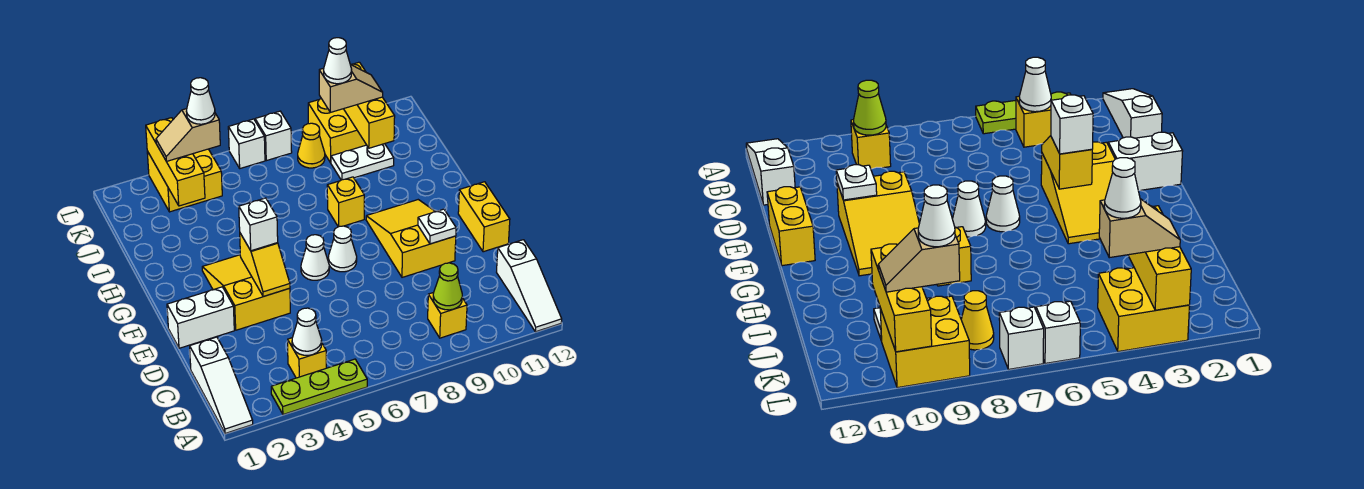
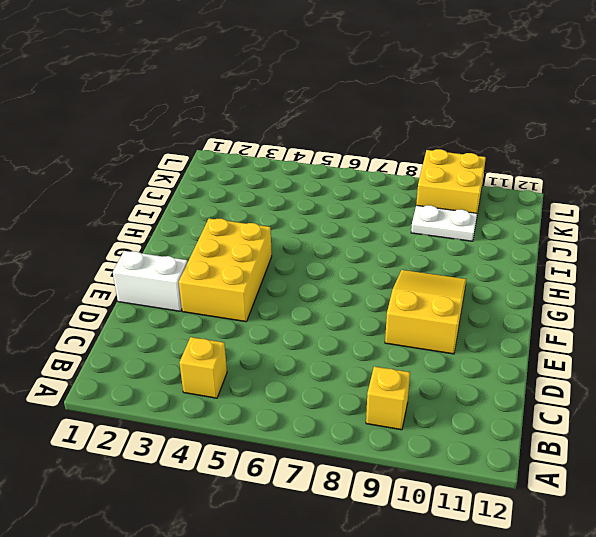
yellow 2x3 brick [179,218,272,322] -> yellow 2x3 slope [202,255,290,330]
none -> white 1x3 slope [190,337,253,434]
none -> lime 1x3 plate [271,359,367,415]
none -> white 1x3 slope [497,240,562,332]

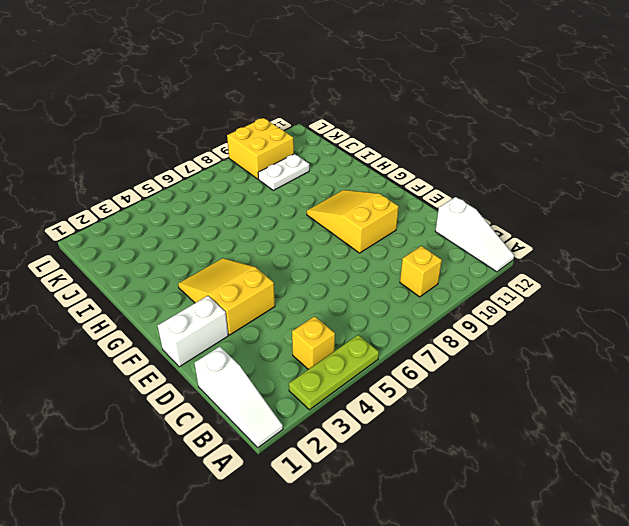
none -> yellow 1x2 brick [458,182,510,252]
none -> white 1x1 cone [301,235,329,280]
none -> white 1x1 cone [328,226,357,272]

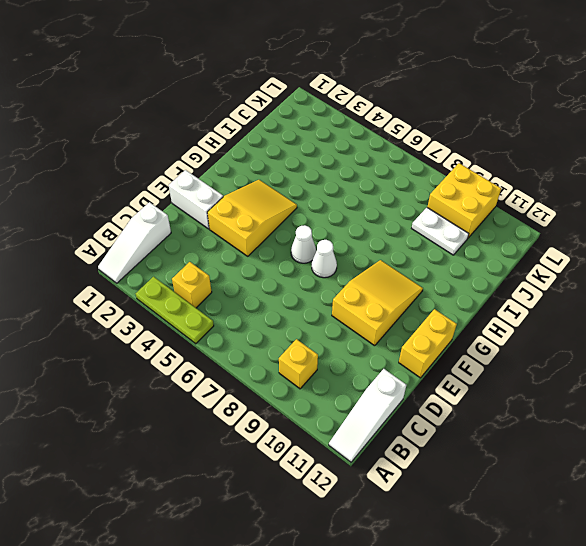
none -> yellow 1x1 brick [327,177,364,227]
none -> yellow 2x2 brick [147,149,222,212]
none -> yellow 1x1 cone [298,123,325,168]

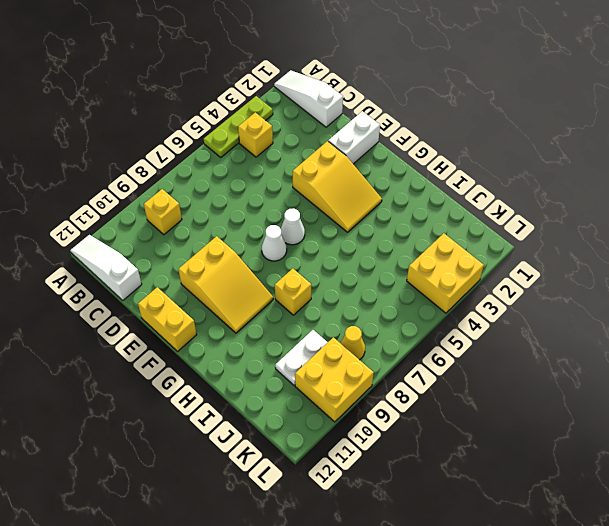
none -> white 1x1 brick [228,119,265,168]
none -> white 1x1 brick [255,111,292,161]
none -> white 1x1 cone [292,308,322,355]

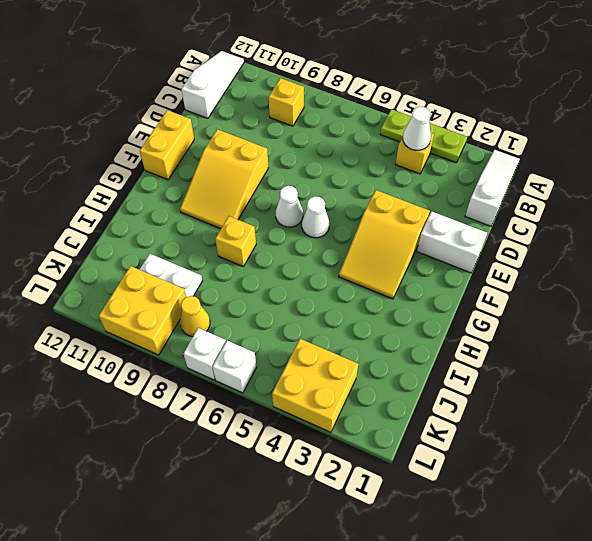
none -> lime 1x1 cone [433,263,462,310]
none -> yellow 1x2 slope [240,233,290,297]
none -> white 1x1 plate [418,209,456,244]

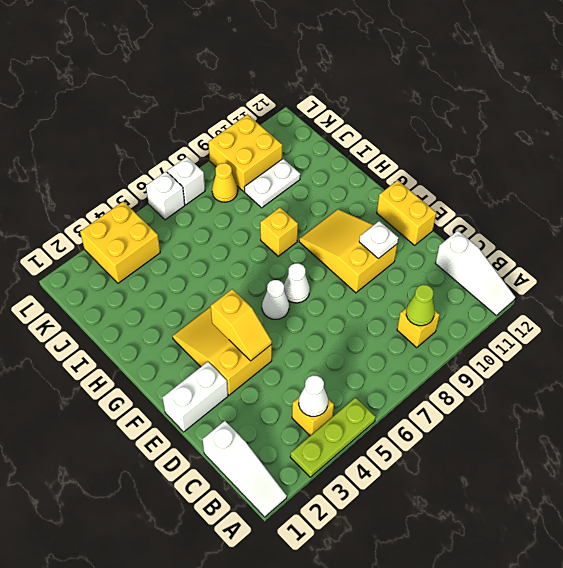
none -> yellow 1x3 brick [146,118,205,206]
none -> yellow 1x3 brick [344,62,395,148]
none -> white 1x1 brick [239,198,278,251]

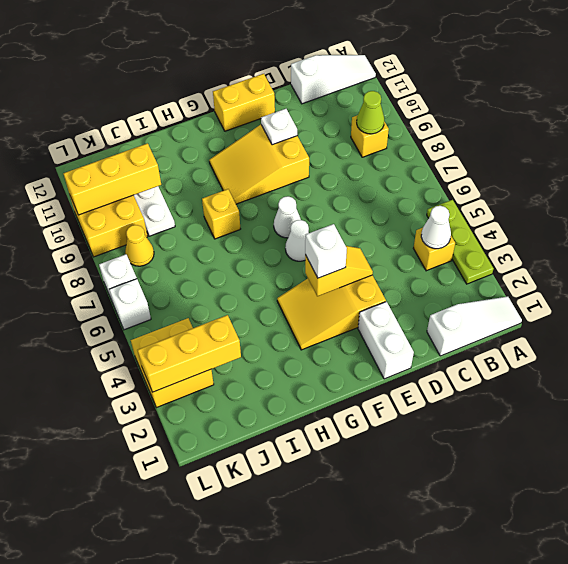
none -> tan 1x2 slope [156,109,220,161]
none -> tan 1x2 slope [319,64,383,112]
none -> white 1x1 cone [186,78,215,124]

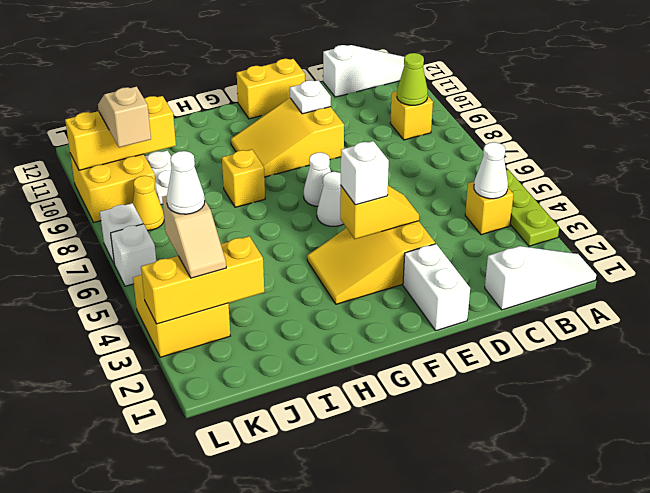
none -> white 1x1 cone [324,38,352,84]

